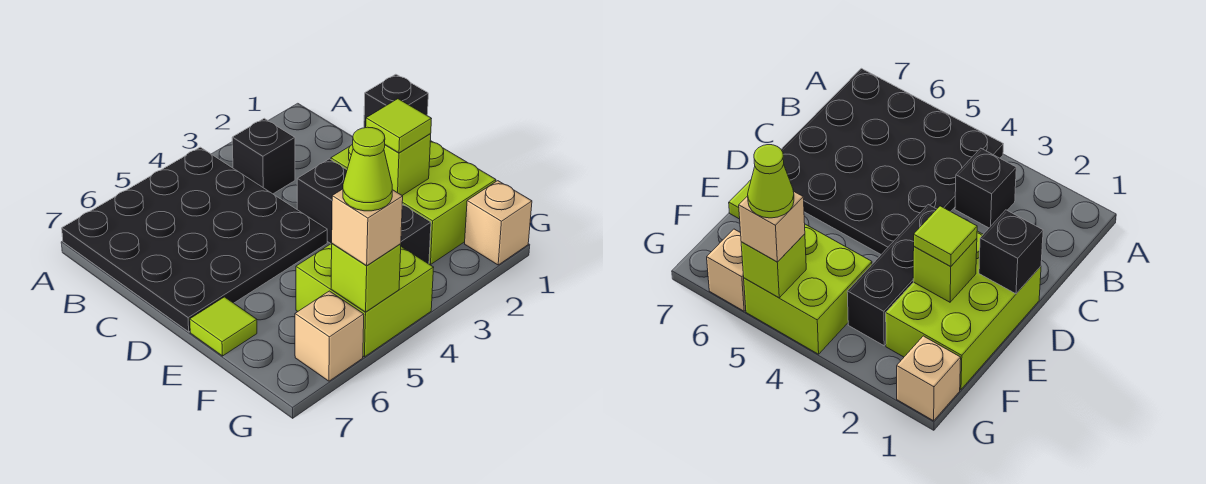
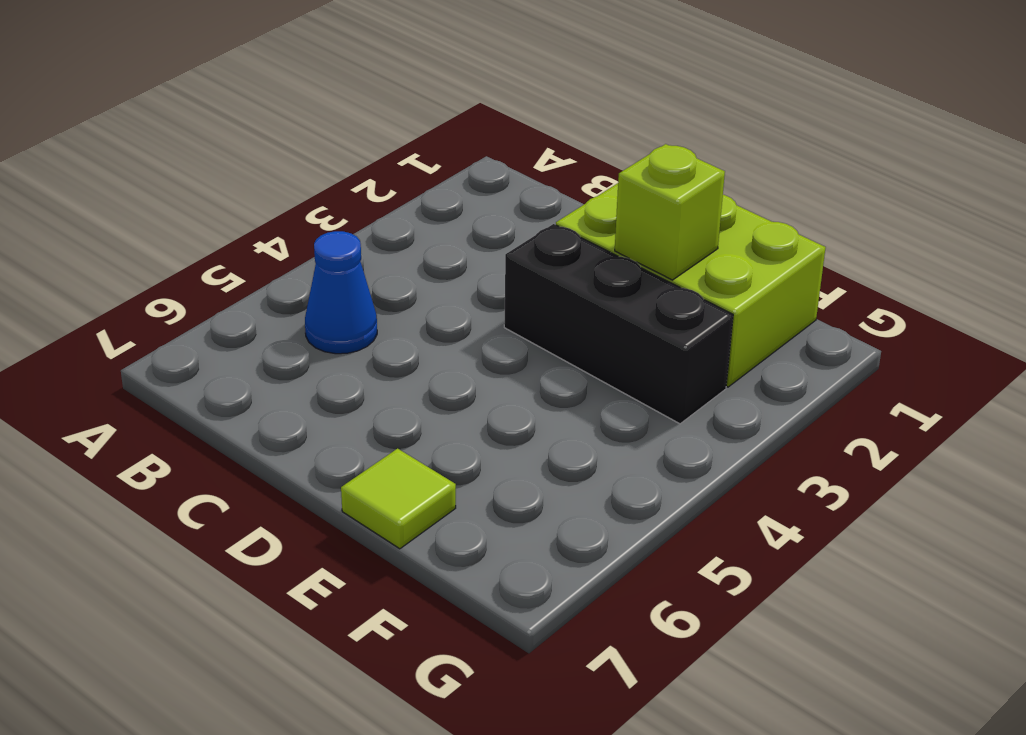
blue 1x1 cone [305,231,377,354] -> black 4x4 plate [62,147,327,332]
none -> black 1x1 brick [232,118,295,194]
none -> lime 2x2 brick [296,244,434,357]
none -> tan 1x1 brick [465,181,532,265]

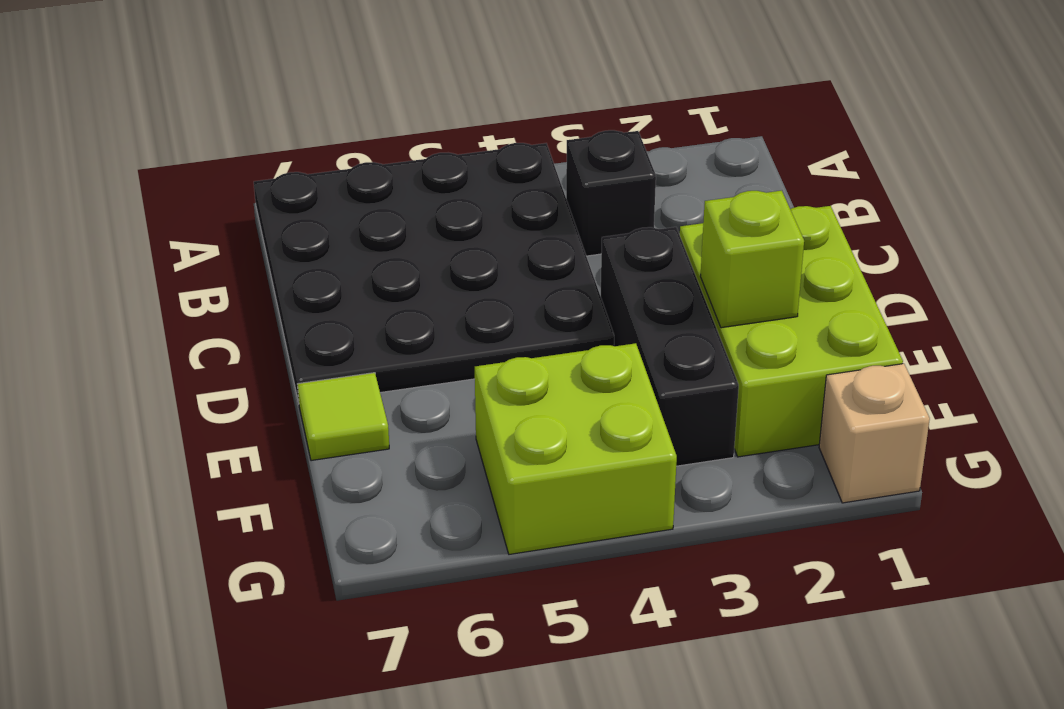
none -> tan 1x1 brick [295,291,364,381]
none -> black 1x1 brick [364,74,428,128]
none -> lime 1x1 brick [331,244,401,312]

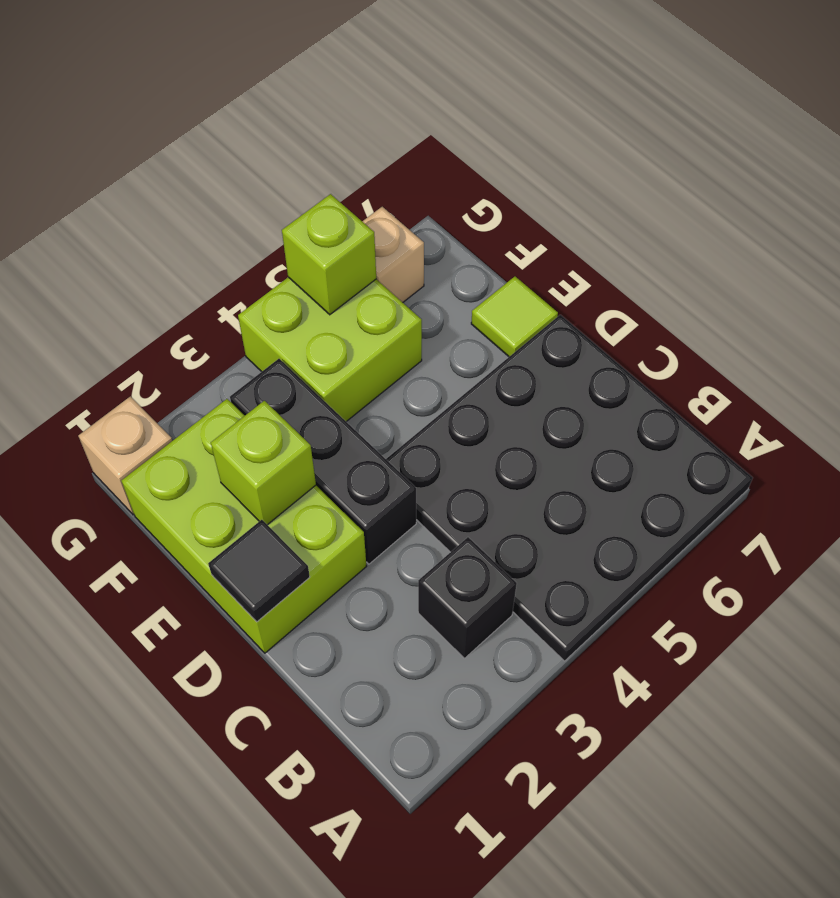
black 1x1 tile [208,520,310,622] -> black 1x1 brick [364,74,428,128]
none -> lime 1x1 tile [366,99,432,153]
none -> tan 1x1 brick [332,189,403,265]
none -> lime 1x1 cone [343,127,392,211]

